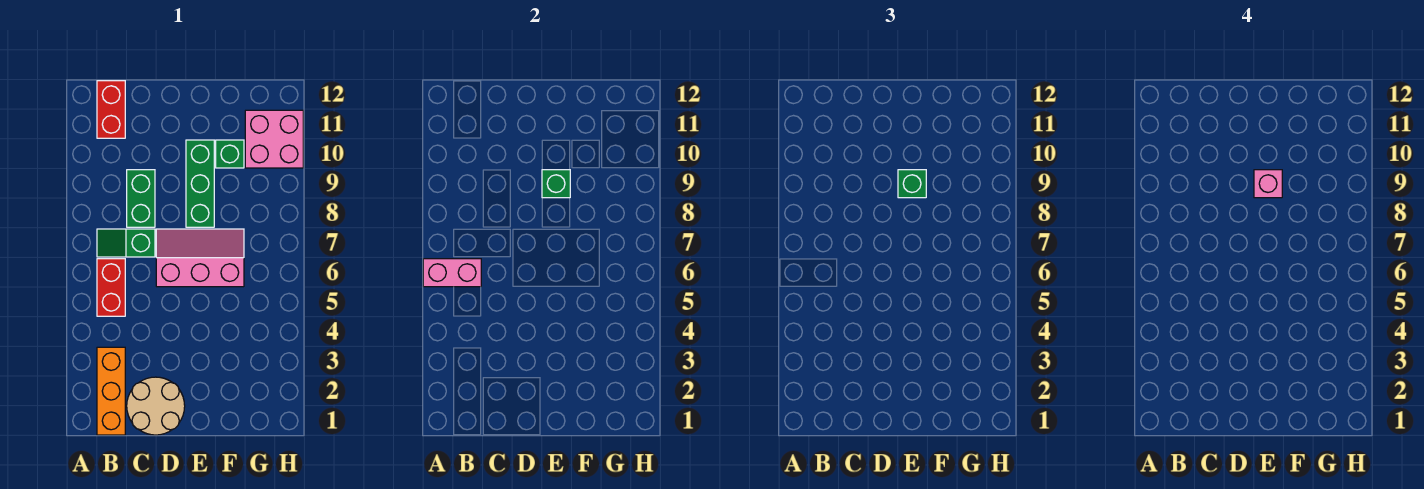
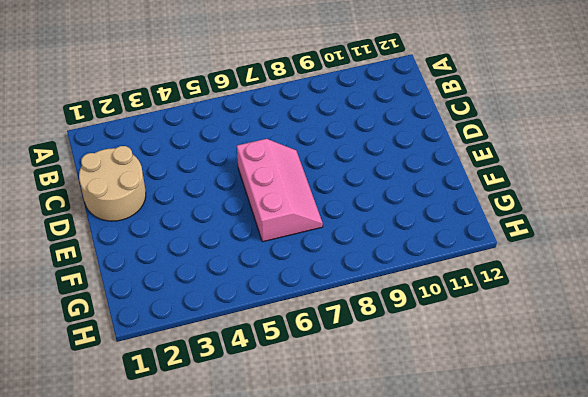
none -> orange 1x3 brick [97,347,125,435]
none -> red 1x2 brick [97,259,125,316]
none -> green 1x2 slope [97,229,155,257]

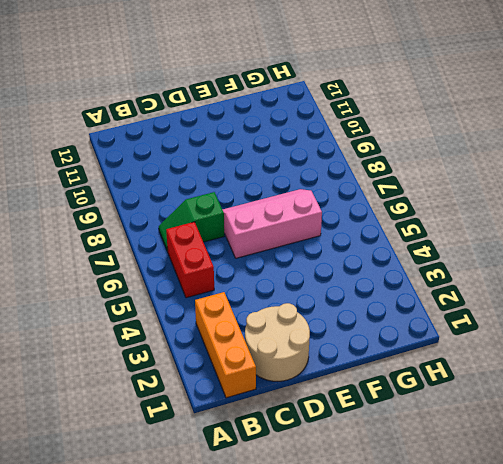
none -> red 1x2 brick [97,81,125,138]
none -> green 1x2 brick [127,170,155,227]
none -> green 1x3 brick [186,140,214,227]

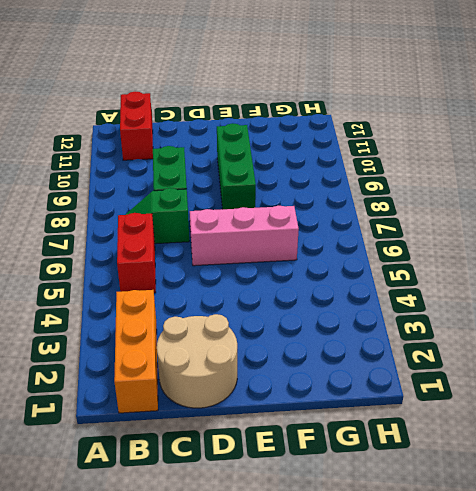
none -> green 1x1 brick [216,140,244,168]
none -> pink 2x2 brick [245,110,303,168]
none -> pink 1x2 brick [423,259,481,287]

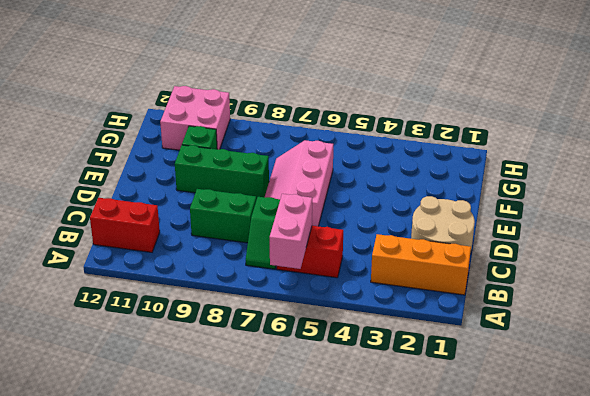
none -> green 1x1 brick [542,170,570,198]
none -> green 1x1 brick [898,170,926,198]
none -> pink 1x1 brick [1254,170,1282,198]

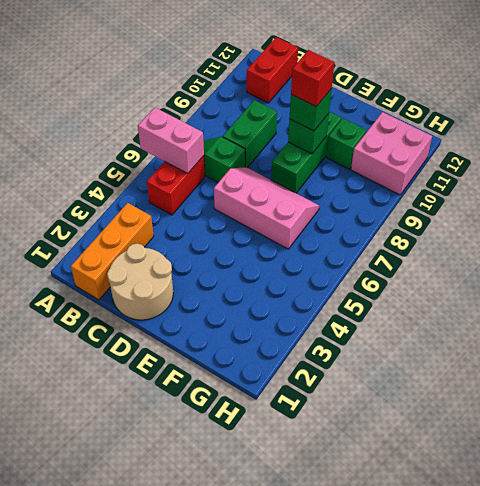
red 1x1 brick [291,50,334,106] -> pink 1x1 brick [1254,170,1282,198]

